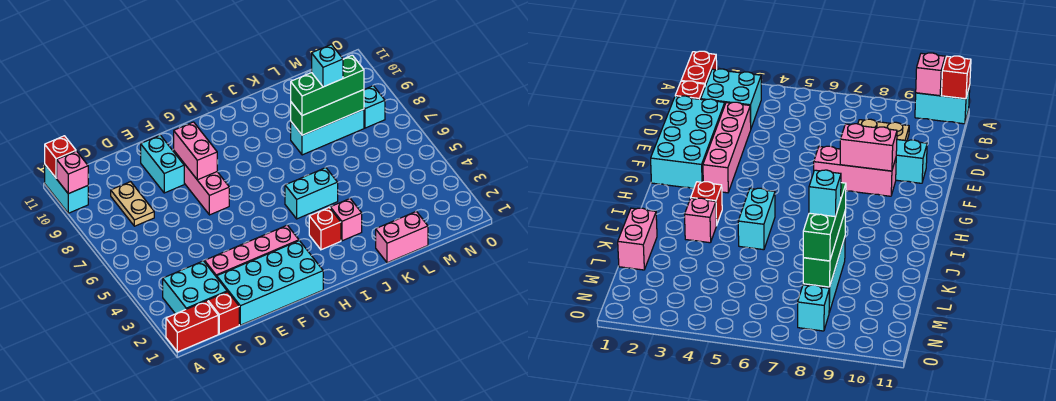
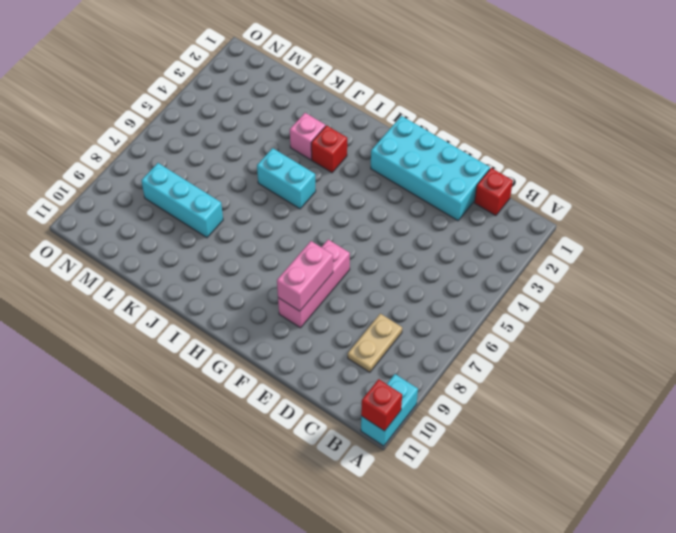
none -> red 1x2 brick [166,301,218,352]
none -> cyan 2x2 brick [163,261,227,314]
none -> pink 1x4 brick [205,225,299,277]

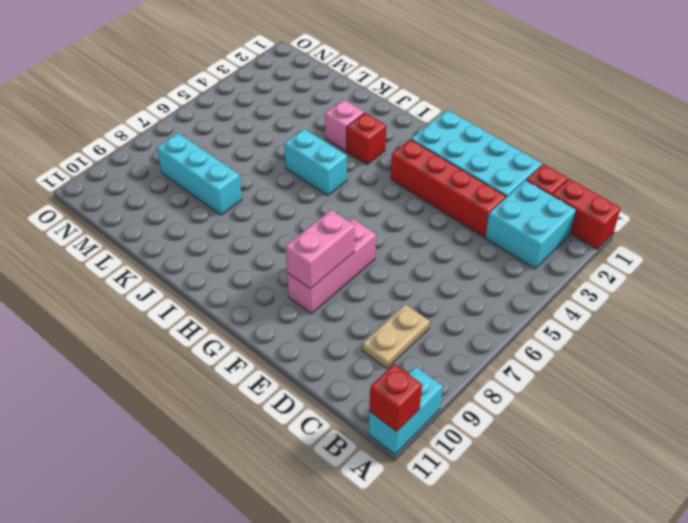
red 1x4 brick [391,139,506,237] -> pink 1x4 brick [205,225,299,277]
none -> cyan 1x2 brick [141,135,184,193]
none -> pink 1x2 brick [376,211,428,263]
none -> cyan 1x1 brick [364,86,385,128]

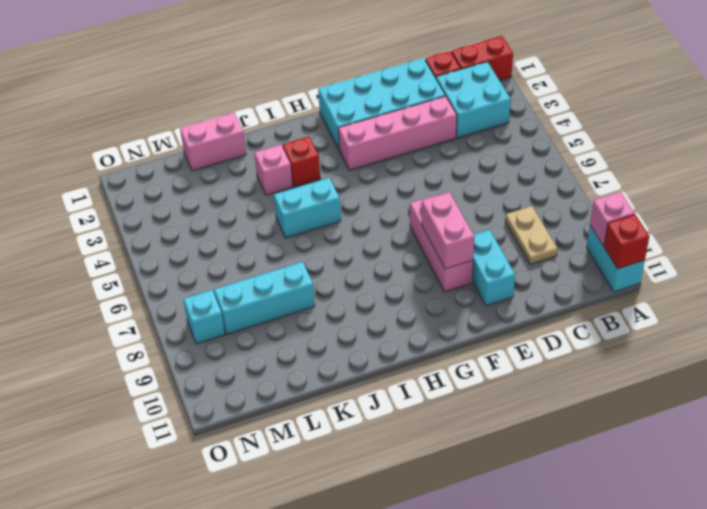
none -> green 1x3 brick [291,90,364,135]
none -> green 1x3 brick [291,55,364,116]
none -> cyan 1x1 brick [312,44,343,87]

